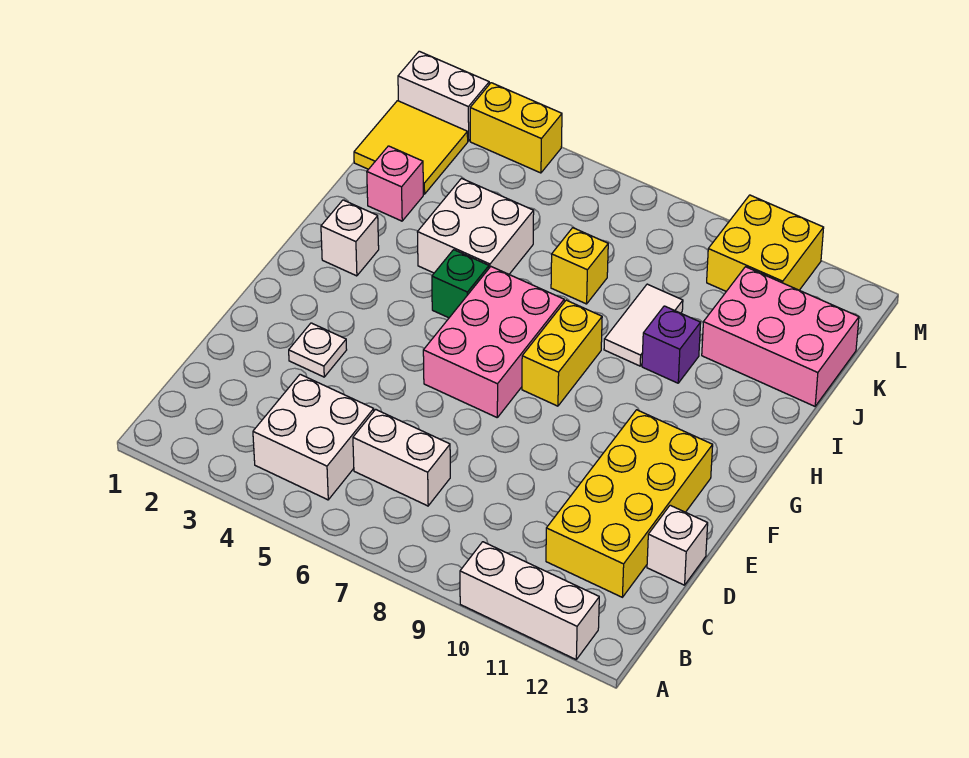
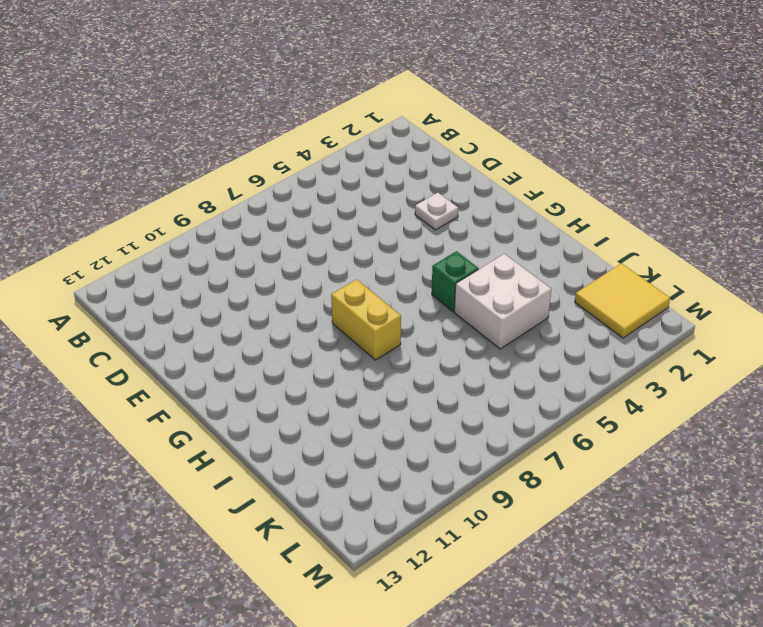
none -> white 1x3 brick [460,542,599,659]
none -> white 2x2 brick [253,374,374,500]
none -> white 1x2 brick [353,409,450,506]

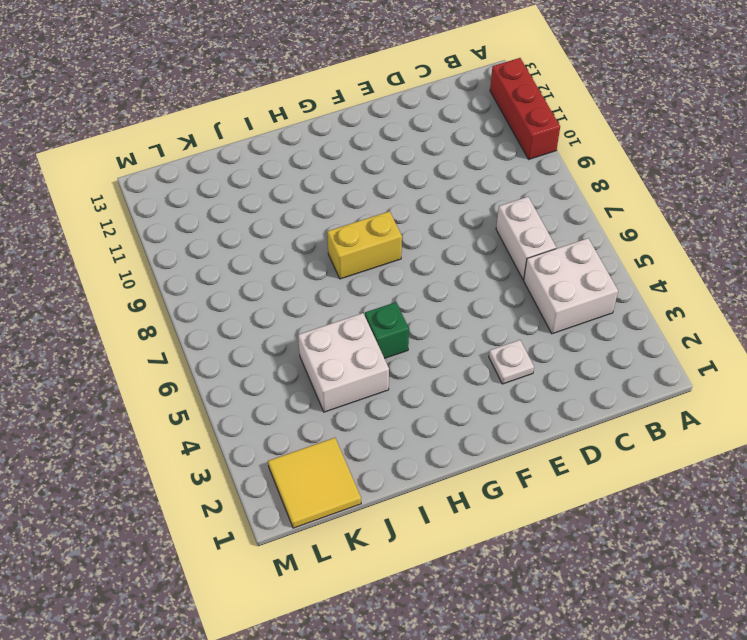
red 1x3 brick [490,58,560,159] -> white 1x3 brick [460,542,599,659]
none -> yellow 2x4 brick [546,410,713,597]
none -> white 1x1 brick [647,505,708,585]
none -> pink 2x3 brick [423,267,564,417]

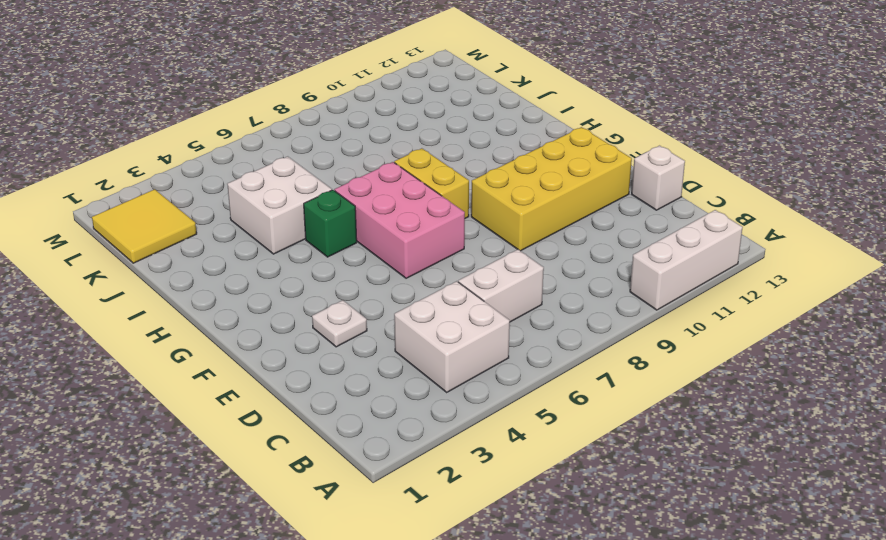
yellow 2x4 brick [471,127,632,251] -> yellow 2x4 brick turned to [546,410,713,597]
none -> white 1x1 brick [321,200,379,276]
none -> white 1x2 tile [604,284,683,366]
none -> purple 1x1 brick [642,306,701,383]

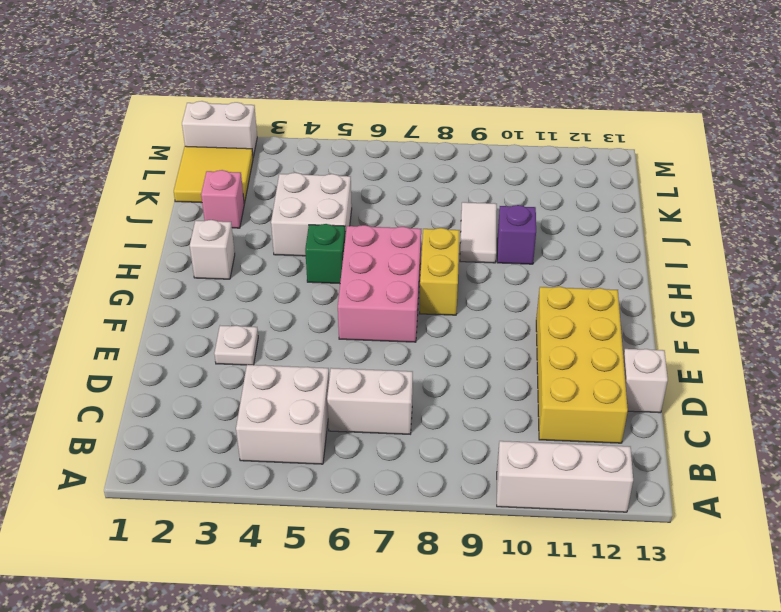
none -> yellow 1x1 brick [551,228,608,304]
none -> pink 2x3 brick [702,267,859,406]
none -> yellow 2x2 brick [707,195,824,291]

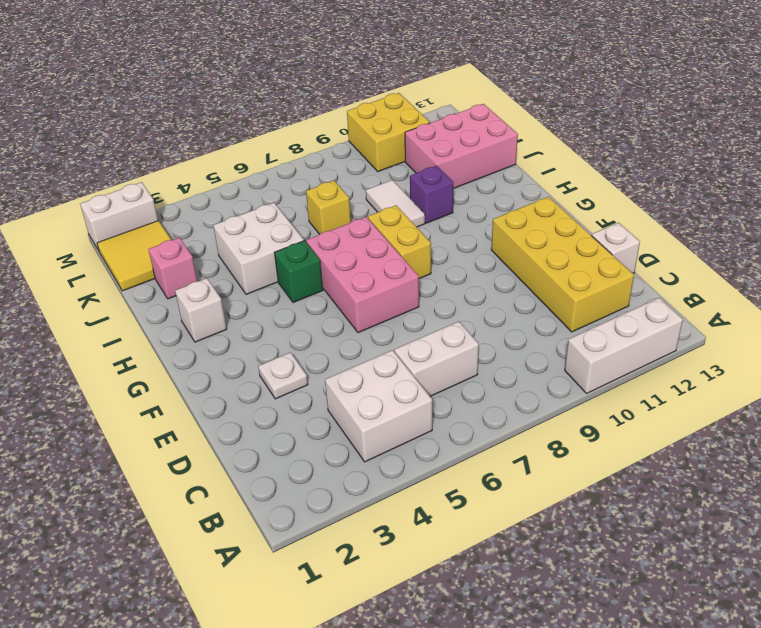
none -> yellow 1x2 brick [470,83,562,173]

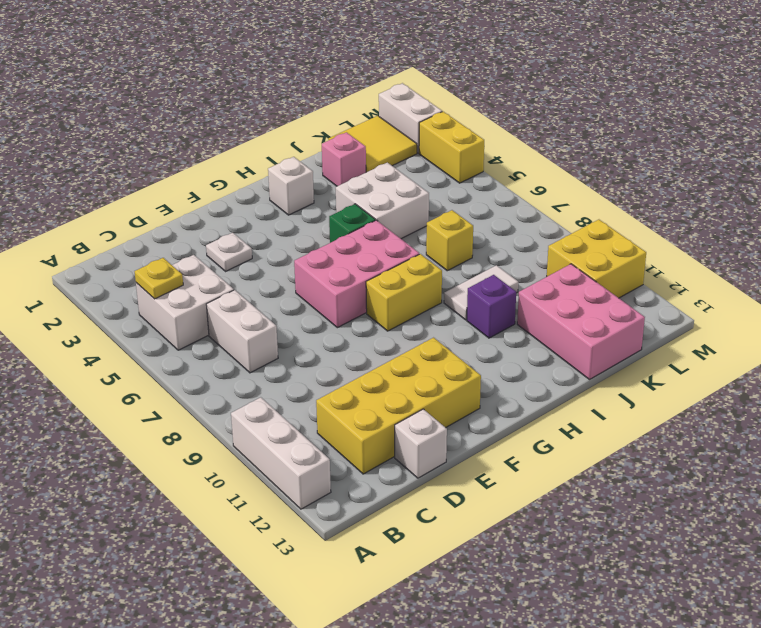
yellow 1x1 plate [135,258,183,299] -> none

